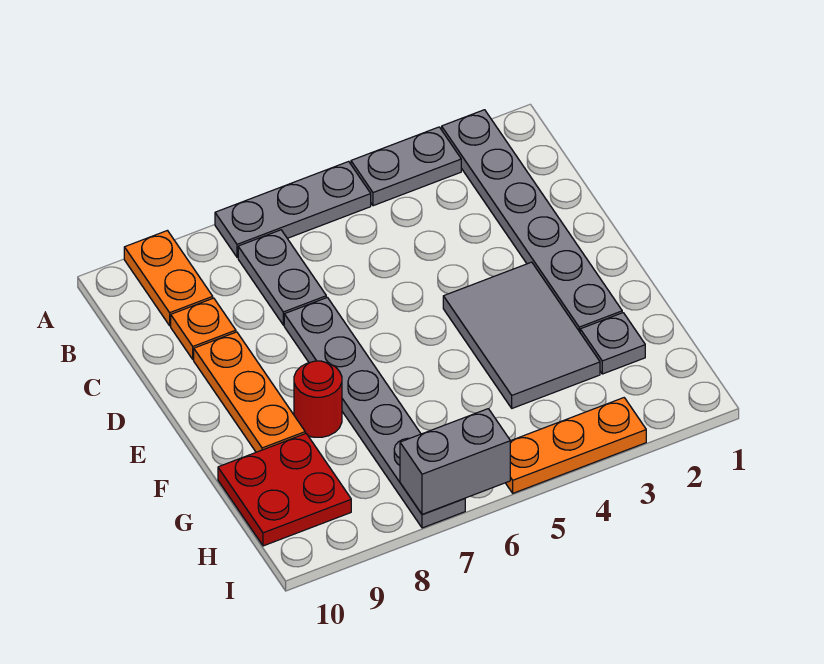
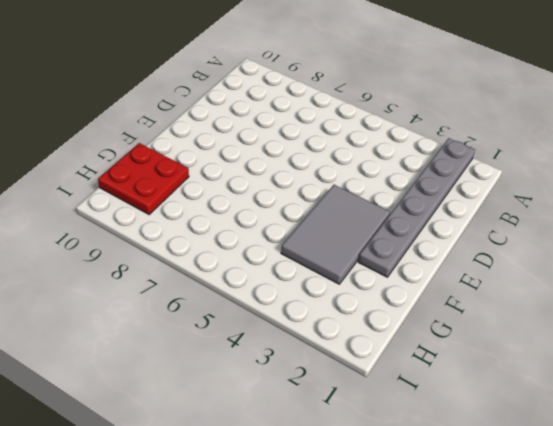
none -> grey 1x2 plate [351,127,461,206]
none -> grey 1x3 plate [215,161,371,257]
none -> orange 1x2 plate [124,231,213,326]

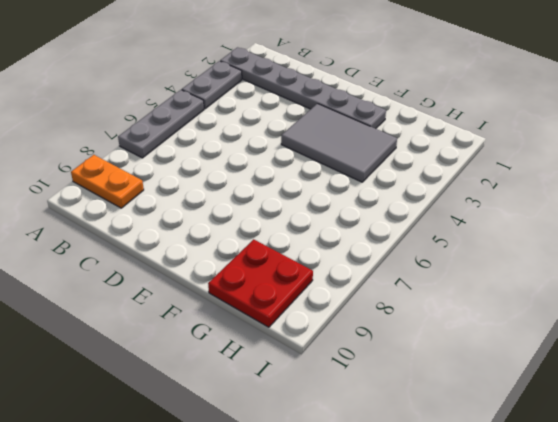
none -> grey 1x2 plate [238,230,326,325]
none -> orange 1x1 plate [171,298,236,359]
none -> grey 1x6 plate [284,297,465,528]

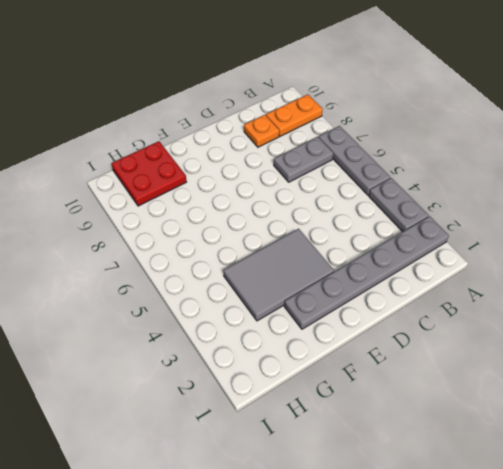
none -> grey 1x6 plate [284,297,465,528]
none -> orange 1x3 plate [194,332,305,452]
none -> red 1x1 round brick [294,361,342,437]

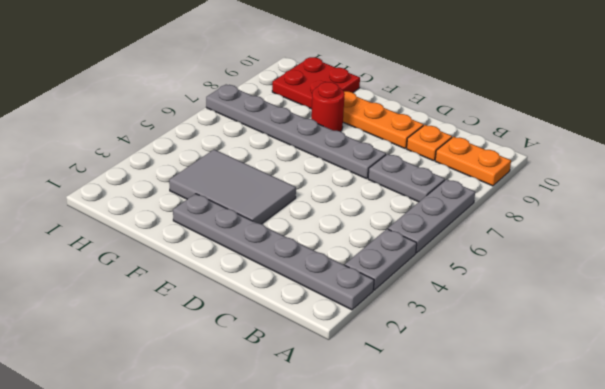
none -> grey 1x1 plate [580,313,645,374]
none -> orange 1x3 plate [506,398,646,493]
none -> grey 1x2 brick [400,409,510,515]

